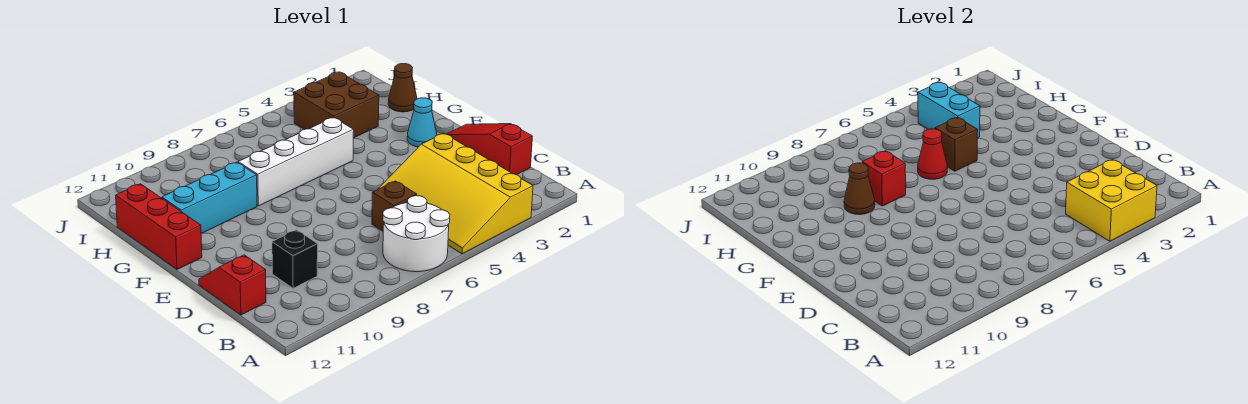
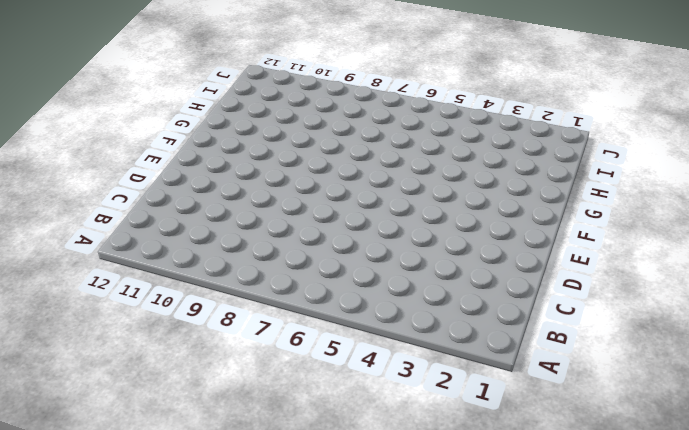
none -> yellow 3x4 slope [377,133,533,254]
none -> white 2x2 round brick [383,196,450,272]
none -> red 1x3 slope [447,124,532,175]

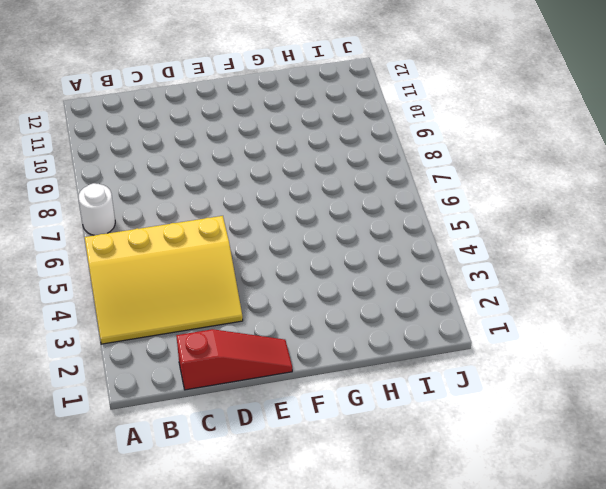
yellow 3x4 slope [85,216,243,344] -> yellow 3x4 slope turned to [377,133,533,254]
white 1x1 round brick [79,183,115,235] -> white 2x2 round brick [383,196,450,272]
none -> brown 1x1 brick [372,181,417,231]
none -> black 1x1 brick [272,230,318,288]
none -> red 1x2 slope [199,255,266,315]

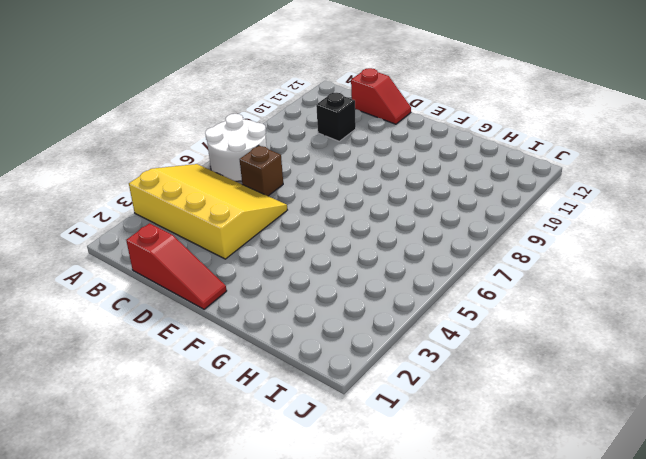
none -> cyan 1x1 cone [407,98,437,147]
none -> red 1x3 brick [116,184,202,269]
none -> white 1x4 brick [238,117,354,206]

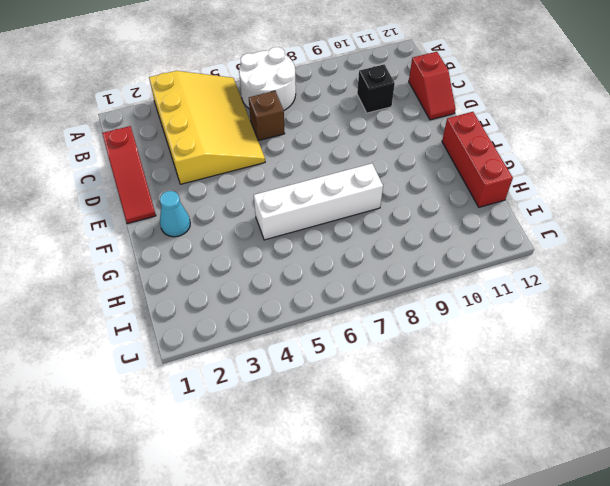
none -> cyan 1x3 brick [162,162,257,233]
none -> brown 1x1 cone [388,64,417,112]
none -> brown 2x2 brick [294,72,379,138]

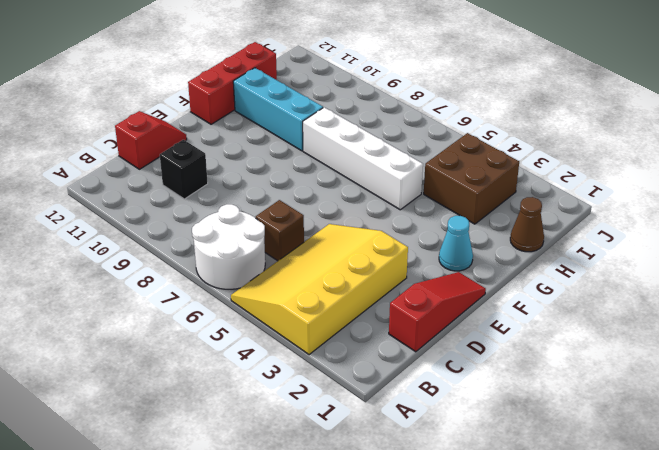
none -> yellow 2x2 brick [1066,159,1157,241]
none -> brown 1x1 brick [935,117,978,171]
none -> red 1x1 cone [918,129,947,179]

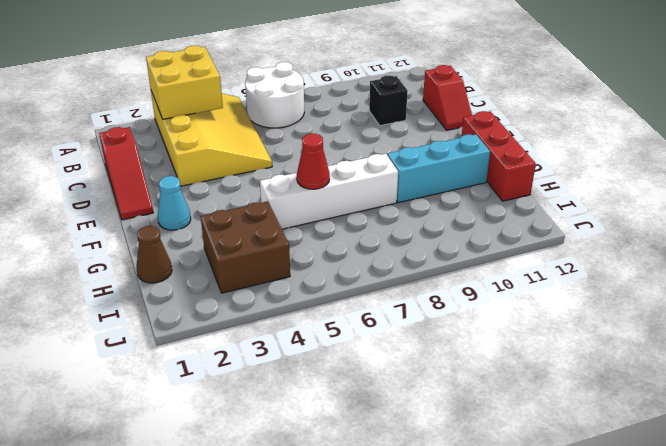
none -> brown 1x1 brick [372,181,417,231]
none -> brown 1x1 brick [935,117,978,171]
none -> red 1x1 brick [862,151,906,206]

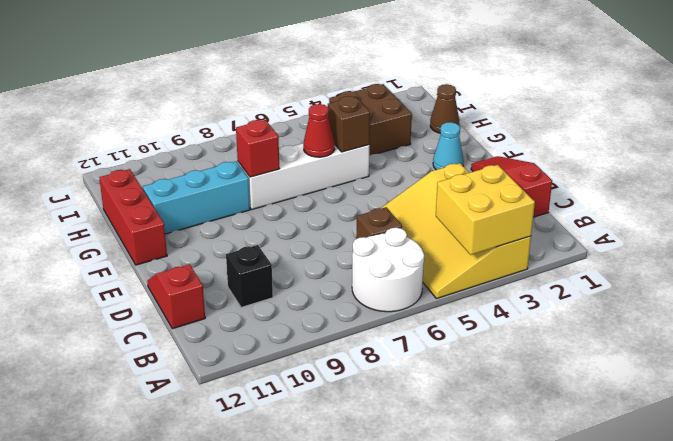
none -> brown 1x1 cone [844,163,875,215]
none -> cyan 1x2 brick [918,82,980,138]

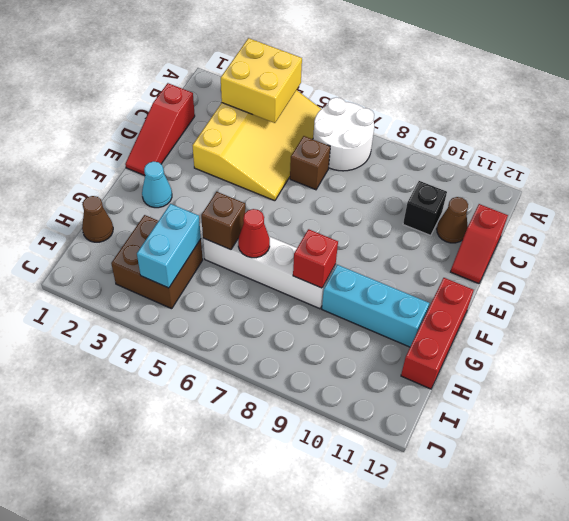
brown 1x1 cone [437,197,468,243] -> brown 1x1 cone moved to [844,163,875,215]

